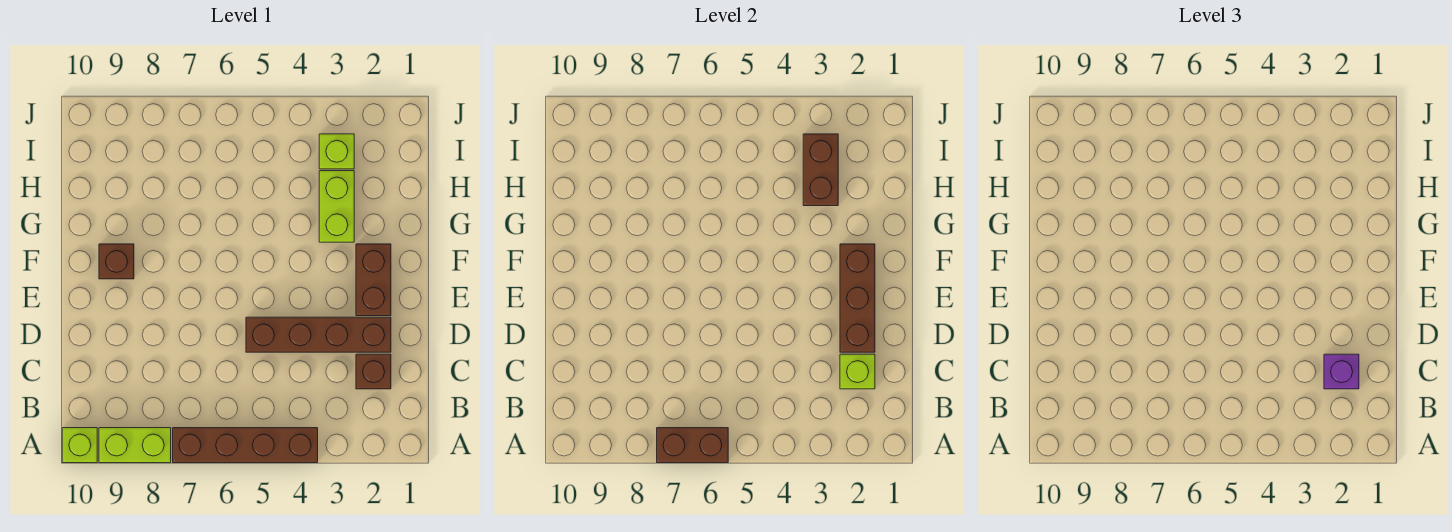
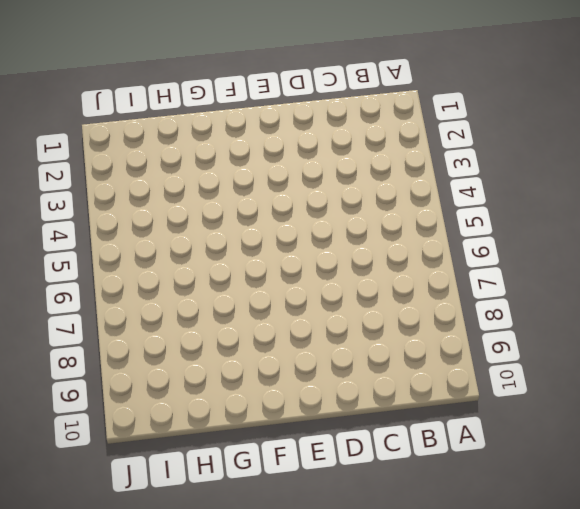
none -> brown 1x4 brick [173,428,318,463]
none -> lime 1x2 brick [99,428,171,463]
none -> lime 1x1 brick [62,428,97,463]

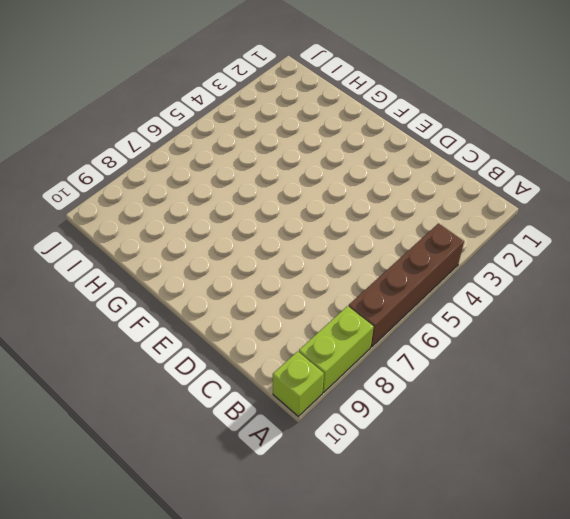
none -> brown 1x1 brick [356,354,391,389]
none -> brown 1x4 brick [246,317,391,352]
none -> brown 1x2 brick [356,244,391,316]

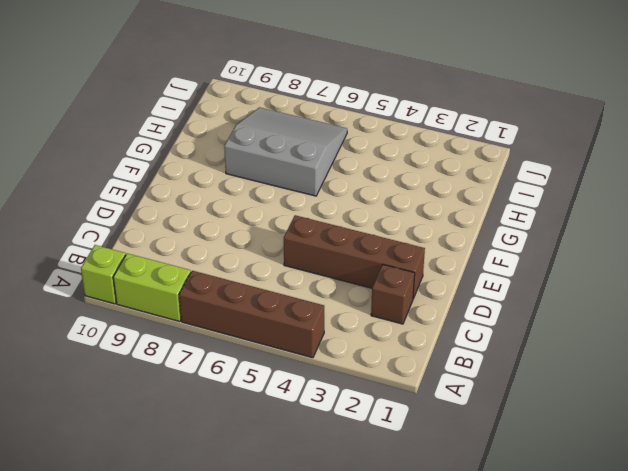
grey 3x3 slope [224,107,347,196] -> none
none -> brown 1x2 brick [356,244,391,316]
none -> brown 1x1 brick [99,244,134,279]
none -> lime 1x2 brick [319,171,354,242]

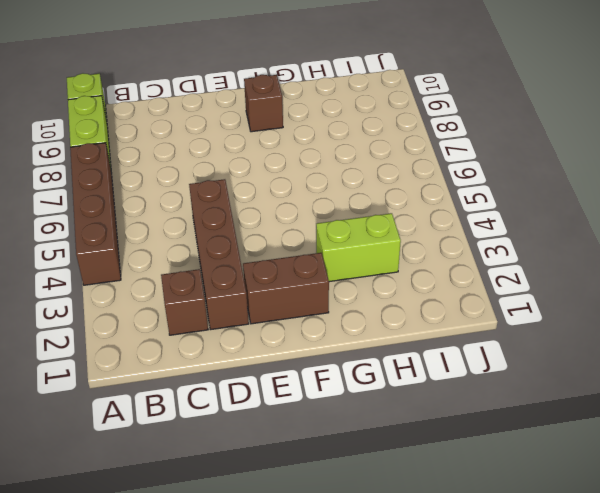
none -> lime 1x1 brick [319,134,354,169]
none -> brown 1x2 brick [657,428,728,463]
none -> lime 1x1 brick [840,354,875,389]

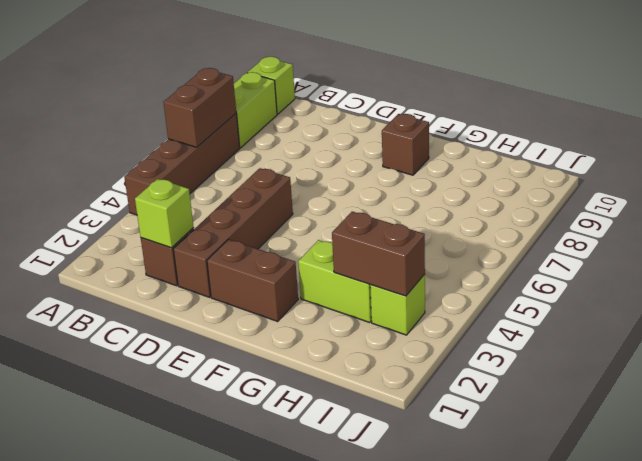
none -> brown 1x3 brick [840,244,875,352]
none -> purple 1x1 brick [1324,354,1359,389]

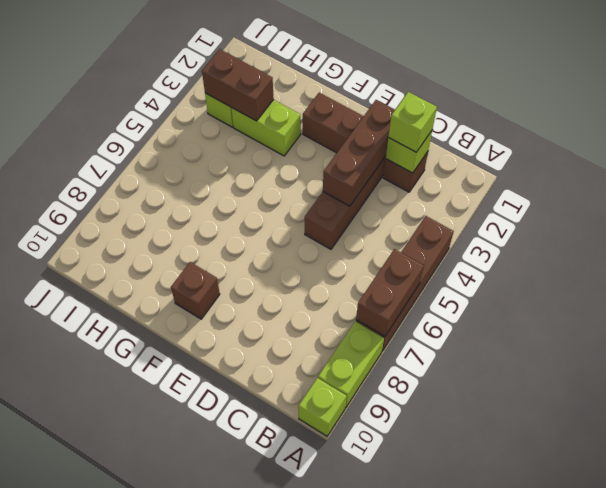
lime 1x1 brick [389,92,437,152] -> purple 1x1 brick [1324,354,1359,389]
brown 1x3 brick [323,100,395,206] -> brown 1x3 brick turned to [840,244,875,352]

